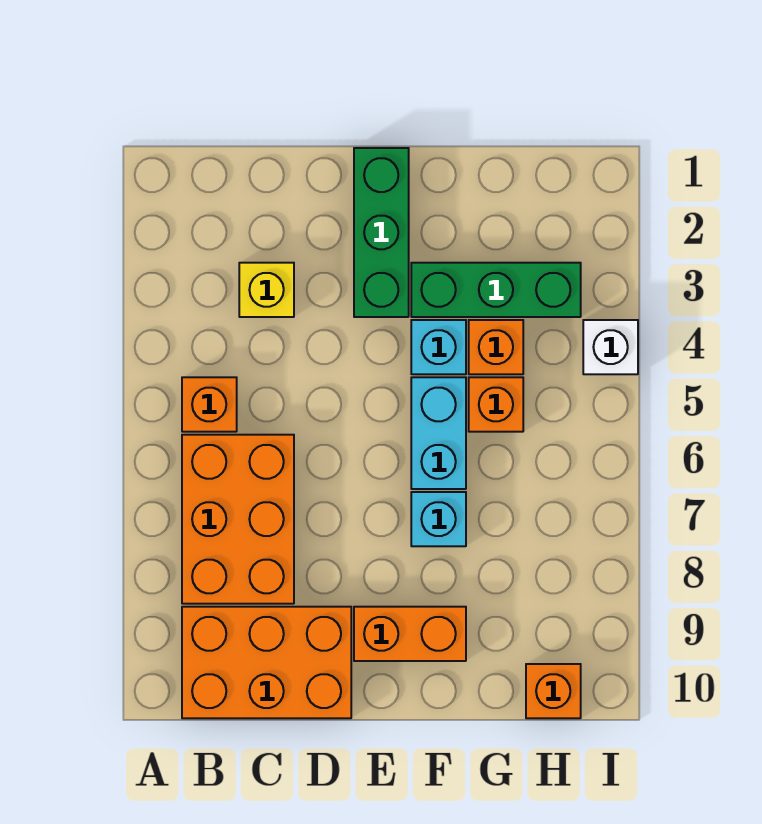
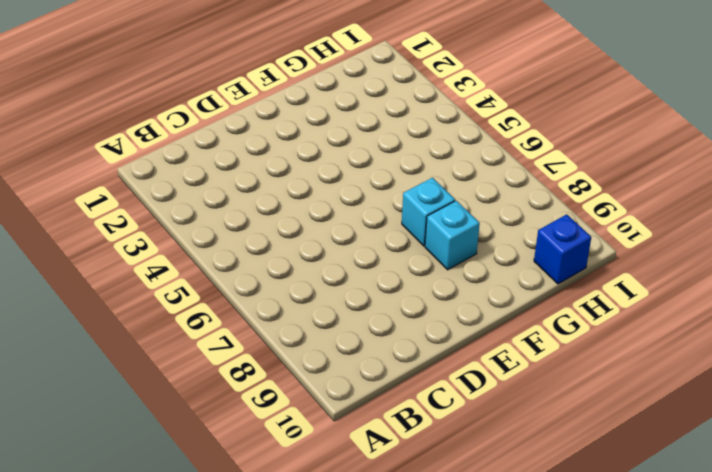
cyan 1x1 brick [425,201,480,270] -> cyan 1x1 brick moved to [411,320,466,374]
blue 1x1 brick [534,214,591,284] -> orange 1x1 brick [526,664,581,718]
none -> orange 1x1 brick [182,377,237,432]
none -> orange 2x3 brick [182,435,294,604]
none -> orange 2x3 brick [182,607,351,718]

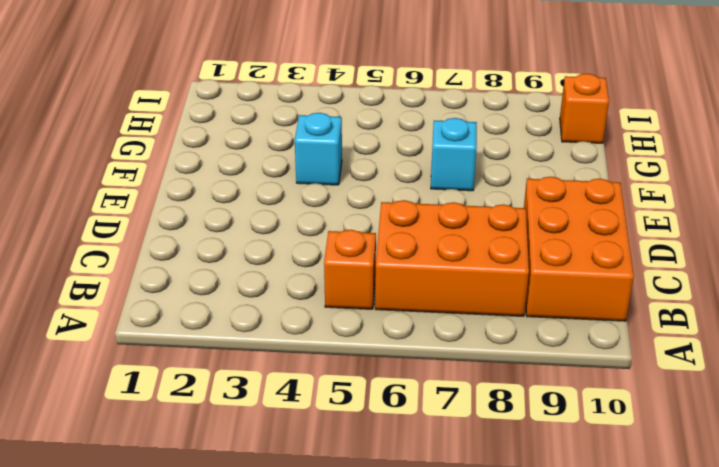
none -> yellow 1x1 brick [239,263,294,317]
none -> green 1x3 brick [354,148,409,317]
none -> orange 1x2 brick [354,607,466,661]

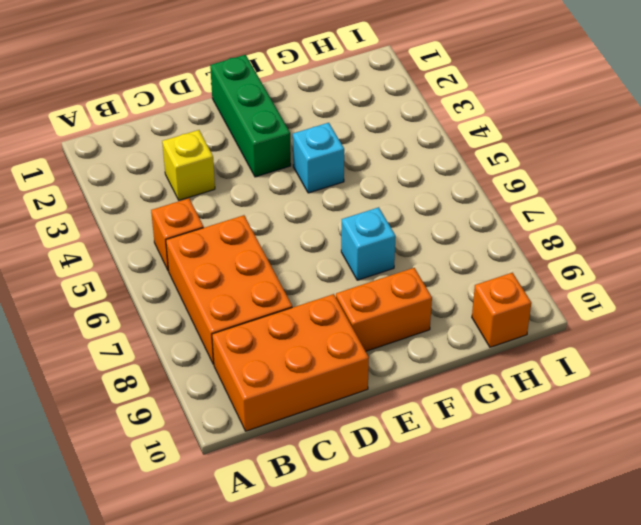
none -> green 1x3 brick [411,263,581,317]
none -> cyan 1x2 brick [411,377,466,489]
none -> orange 1x1 brick [469,320,523,374]

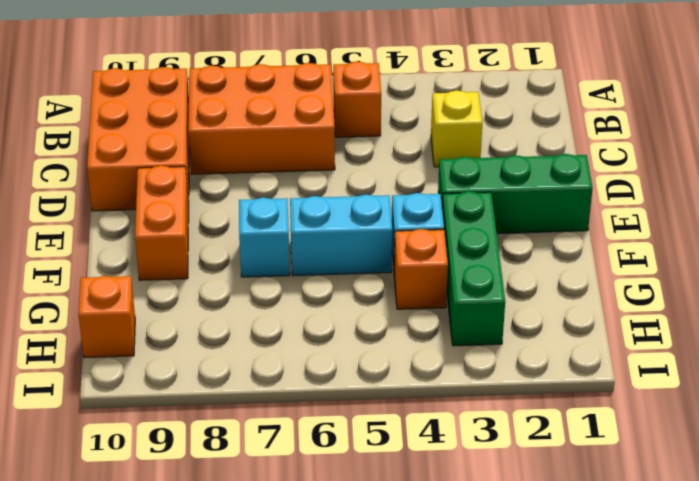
none -> orange 1x1 brick [469,377,523,432]
none -> white 1x1 brick [583,320,638,374]

